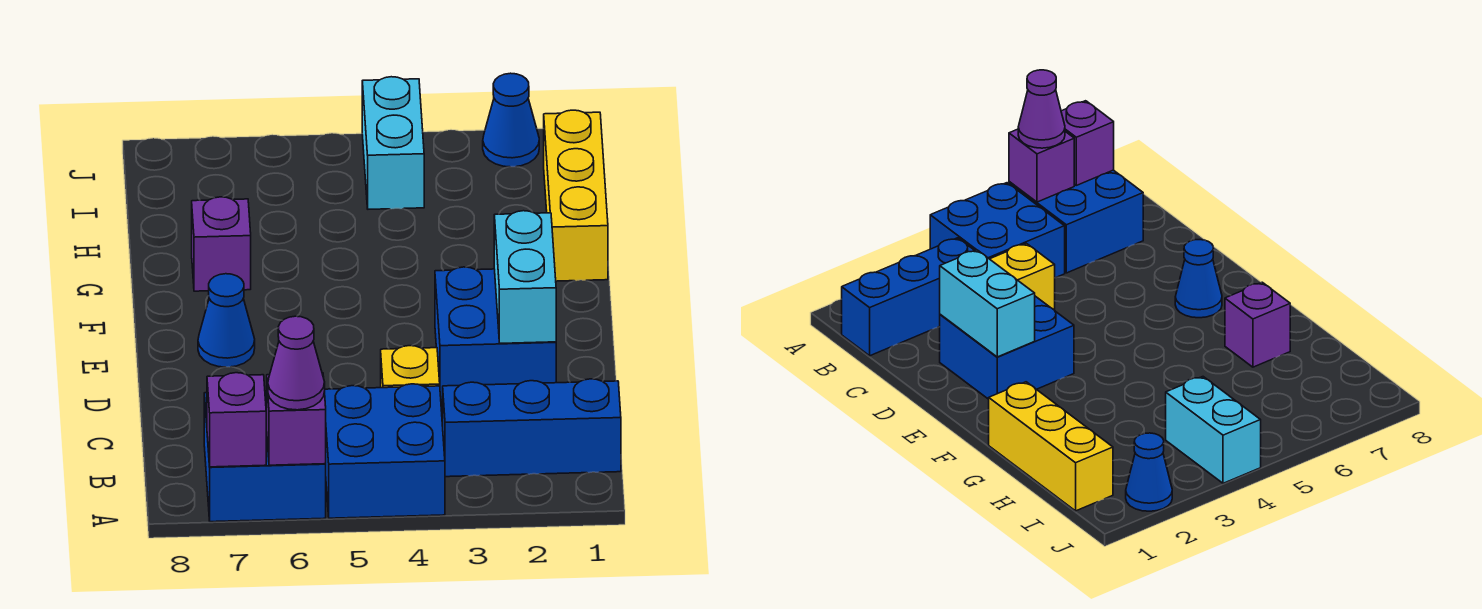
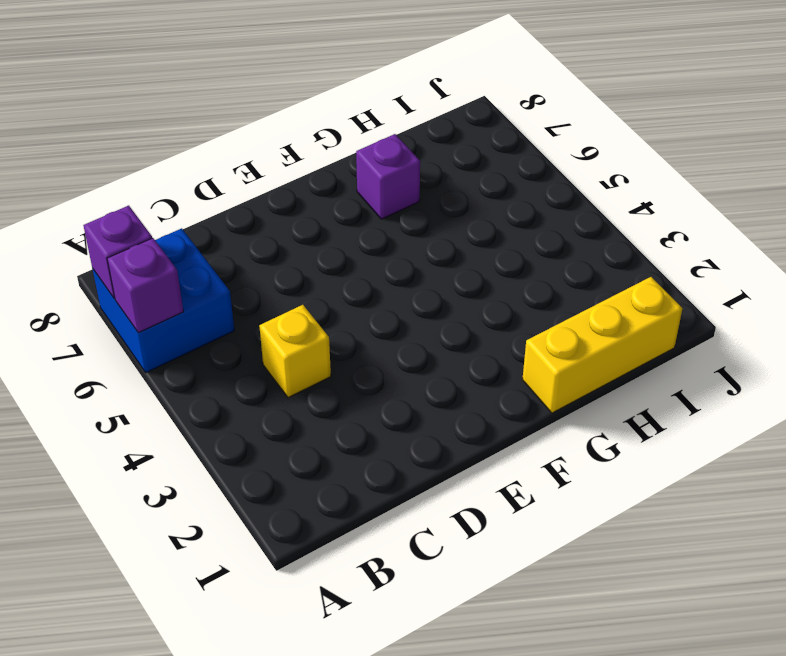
none -> blue 2x2 brick [325,384,445,518]
none -> blue 1x3 brick [443,379,621,477]
none -> blue 2x2 brick [435,267,556,400]

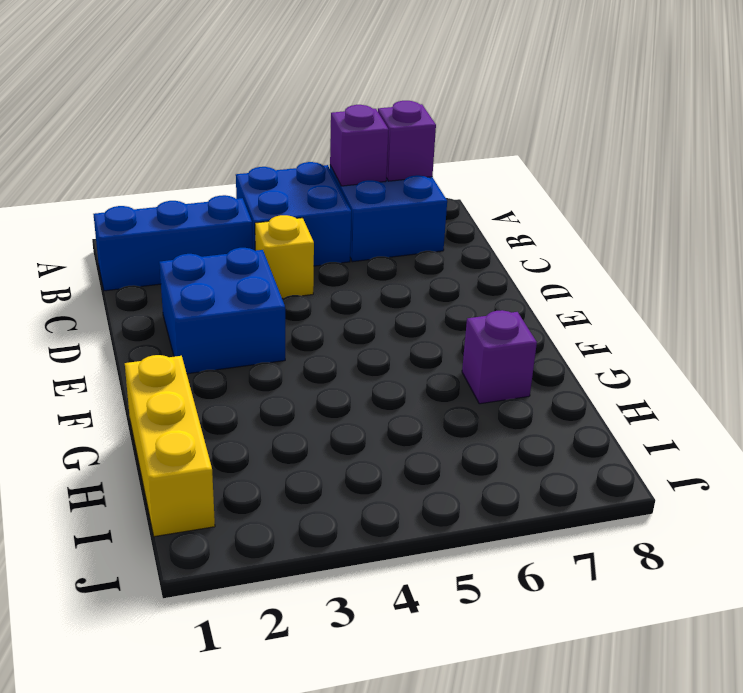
none -> blue 1x1 cone [198,274,255,367]
none -> cyan 1x2 brick [362,77,424,209]
none -> blue 1x1 cone [483,73,539,167]

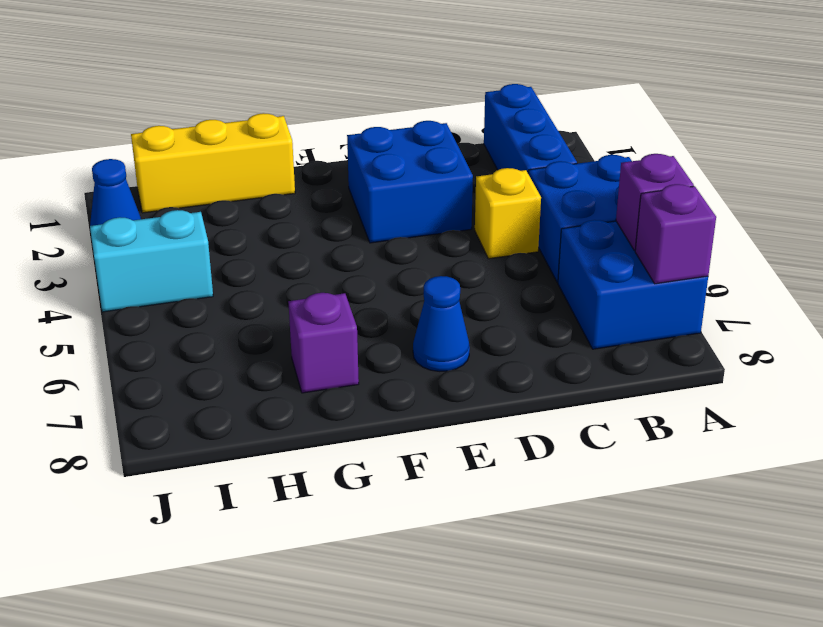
none -> cyan 1x2 brick [494,211,556,343]
none -> purple 1x1 cone [268,316,325,410]

